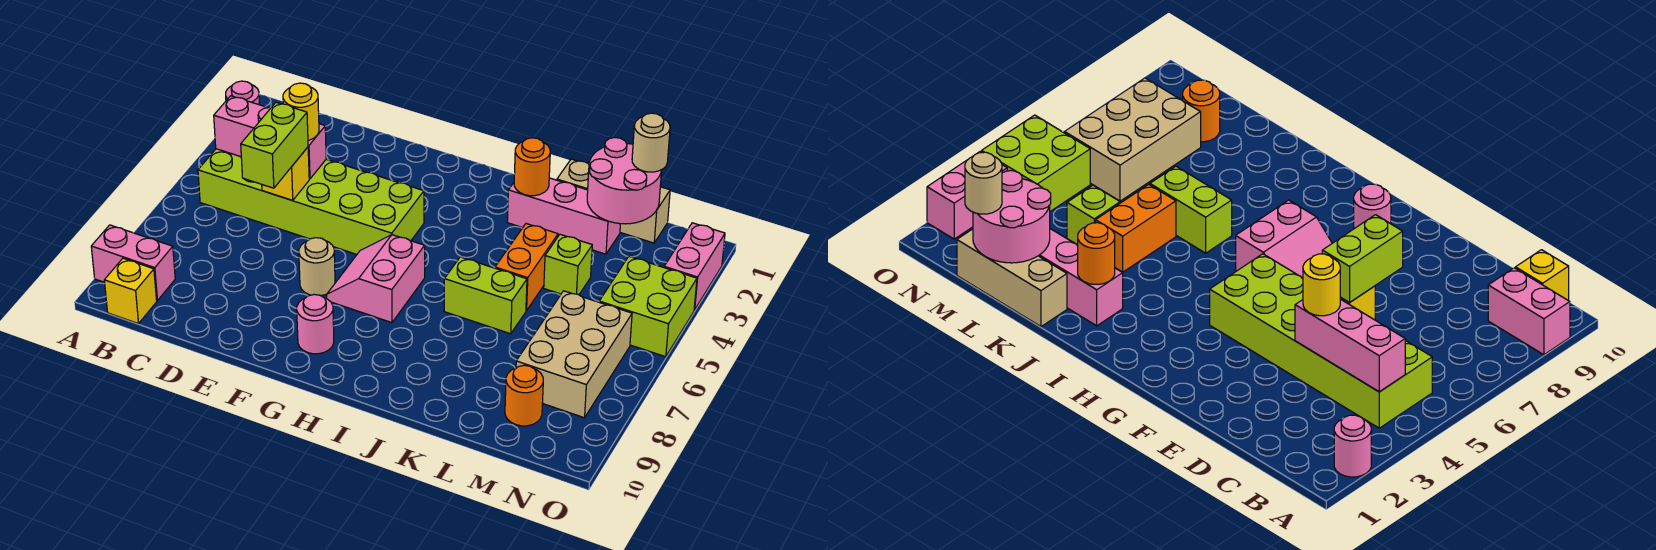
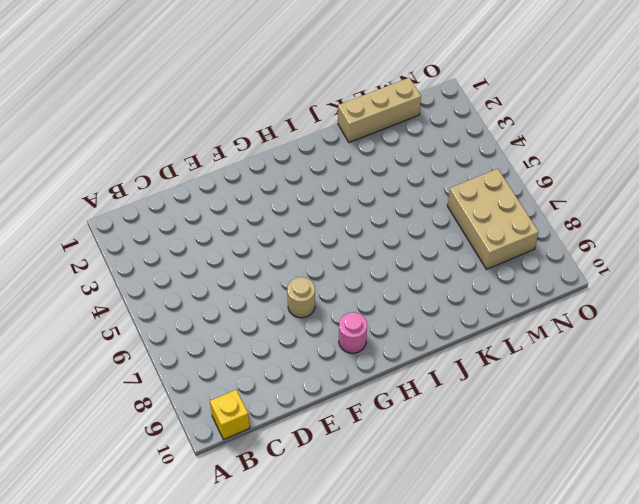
none -> pink 1x1 round brick [226,81,260,105]
none -> pink 1x2 brick [91,225,175,300]
none -> lime 2x6 brick [198,149,424,254]

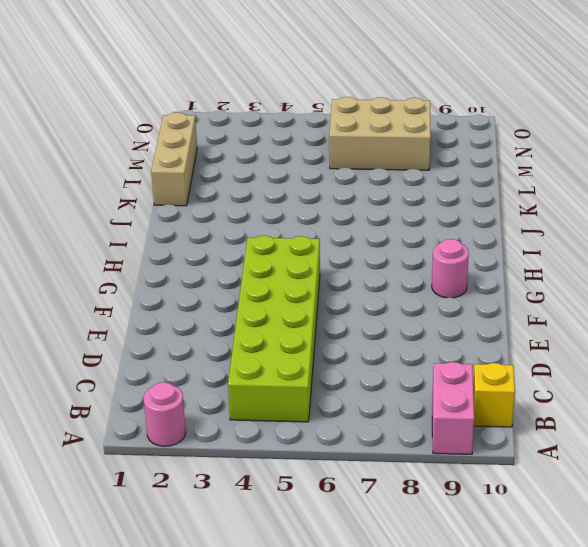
none -> tan 1x1 round brick [299,238,335,296]
none -> pink 2x2 slope [327,235,425,323]
none -> pink 1x3 brick [507,178,620,254]

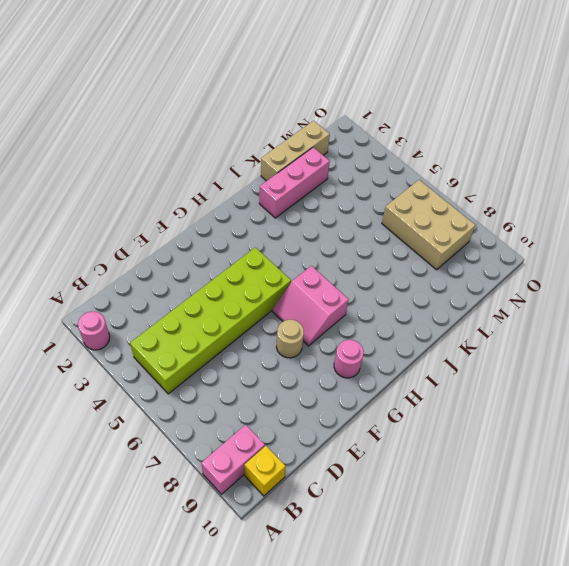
none -> lime 1x2 brick [444,257,527,334]
none -> orange 1x2 brick [495,224,558,311]
none -> lime 1x1 brick [544,234,592,295]

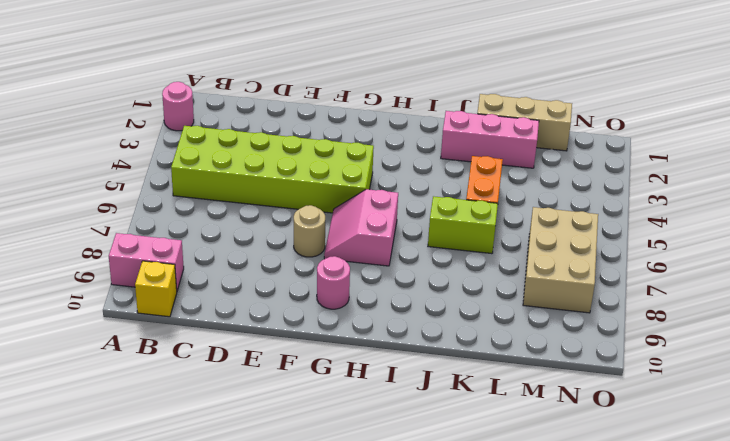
none -> lime 1x1 brick [544,234,592,295]
none -> orange 1x1 round brick [505,365,543,426]
none -> lime 2x2 brick [599,256,697,357]

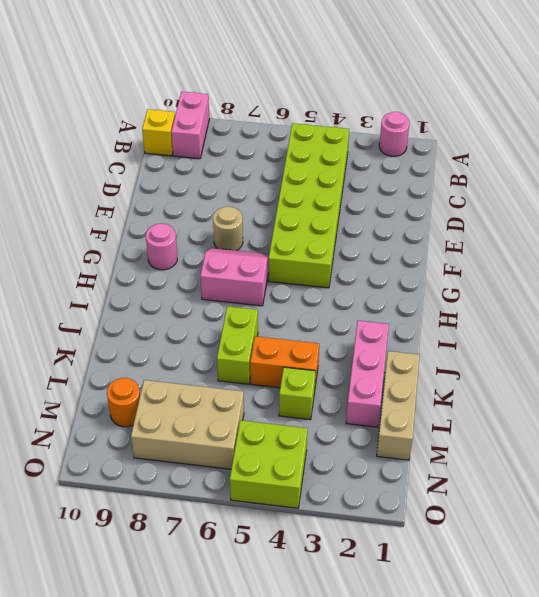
none -> pink 1x2 brick [664,223,725,310]
none -> pink 1x3 brick [214,96,326,179]
none -> yellow 1x1 brick [262,147,309,201]

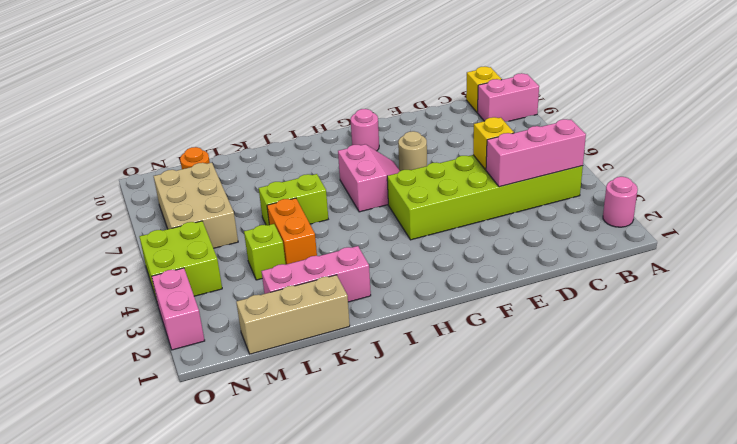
none -> orange 1x1 round brick [514,138,550,196]
none -> pink 2x2 round brick [587,138,662,224]
none -> yellow 1x1 round brick [283,83,319,140]

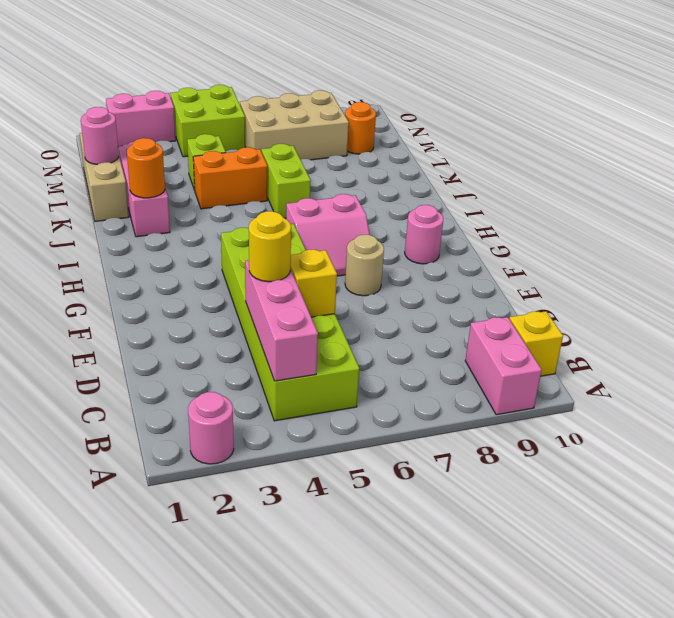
pink 1x1 round brick [81,107,119,165] -> pink 2x2 round brick [587,138,662,224]
none -> lime 1x2 brick [241,102,308,188]
none -> tan 1x1 round brick [632,113,670,172]

